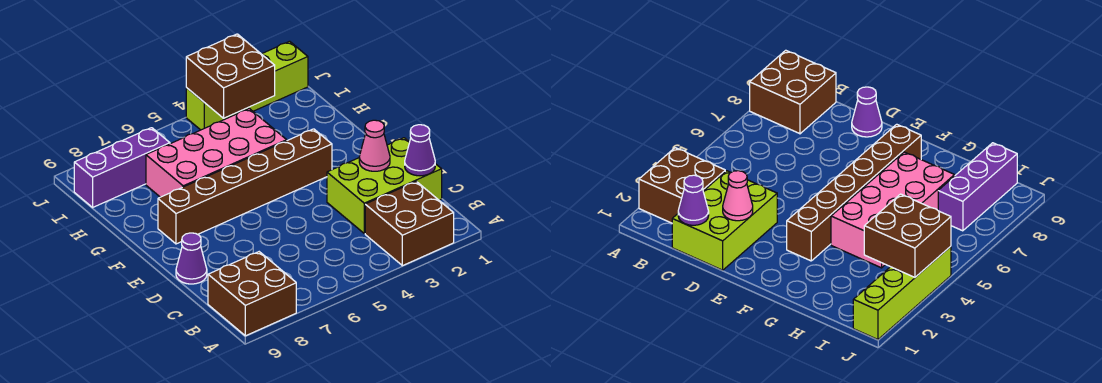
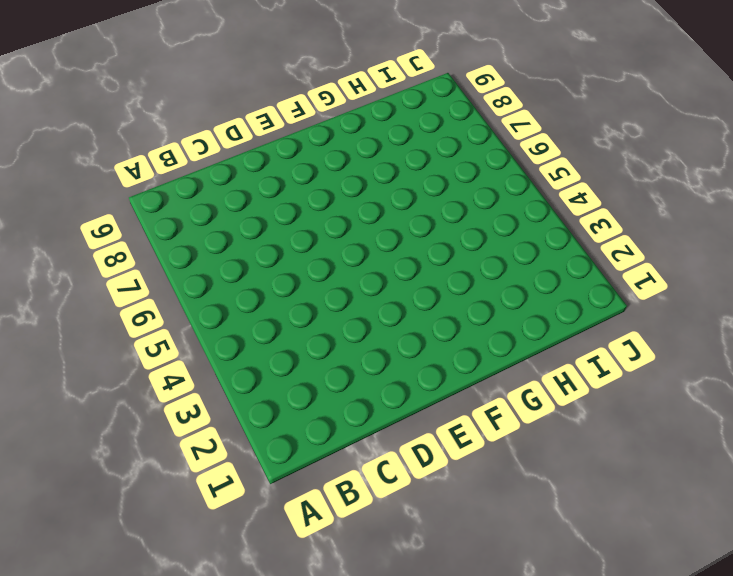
none -> brown 2x2 brick [365,181,454,266]
none -> brown 2x2 brick [208,252,296,336]

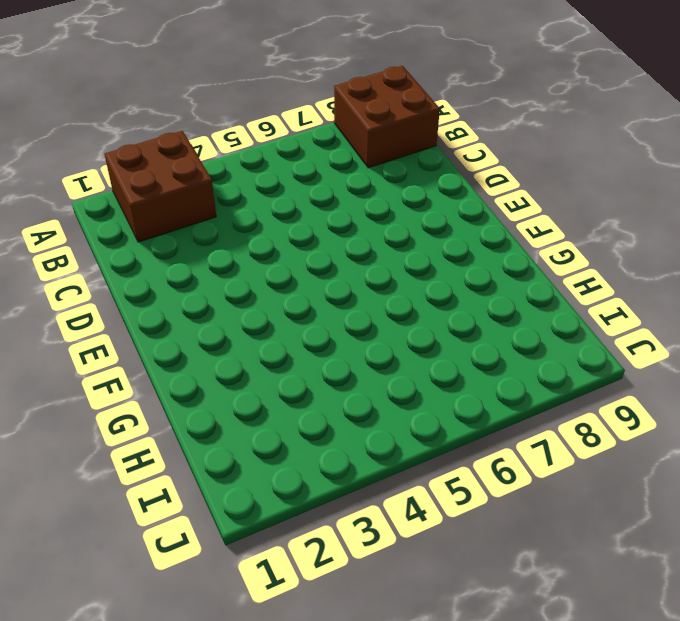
none -> lime 2x3 brick [327,138,442,233]
none -> purple 1x1 cone [176,233,207,284]

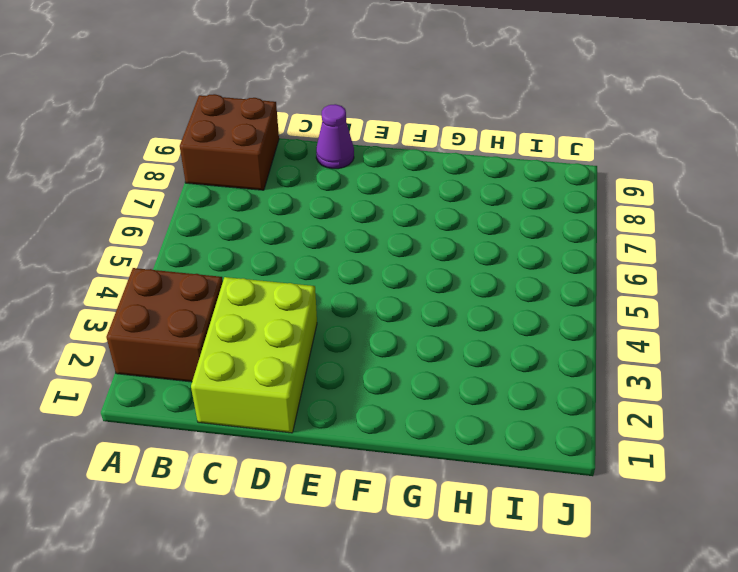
none -> brown 1x6 brick [158,129,332,244]
none -> pink 2x4 brick [146,109,287,197]

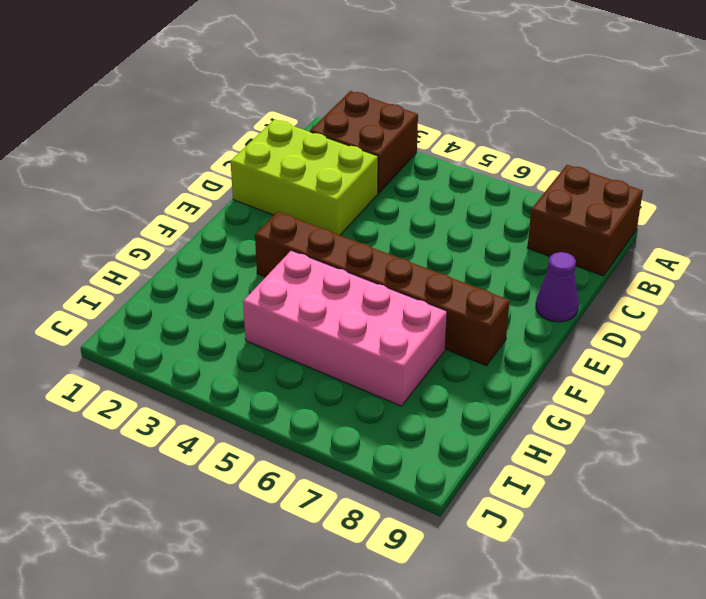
none -> purple 1x3 brick [74,128,170,207]
none -> lime 1x4 brick [186,41,308,130]

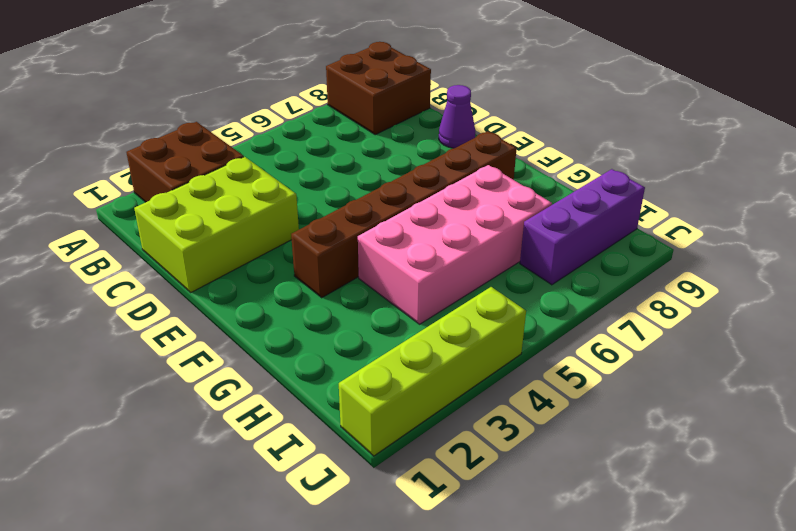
none -> purple 1x1 cone [405,125,435,176]
none -> pink 1x1 cone [359,120,390,171]

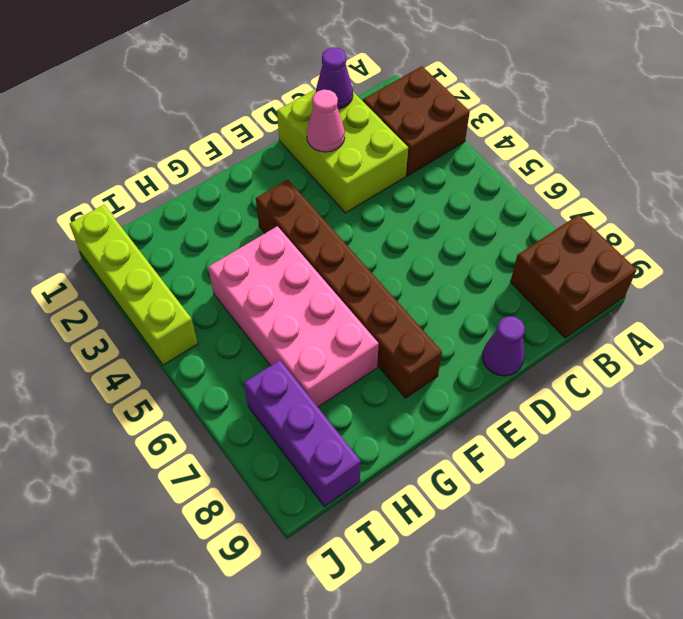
none -> brown 2x2 brick [186,34,275,118]

